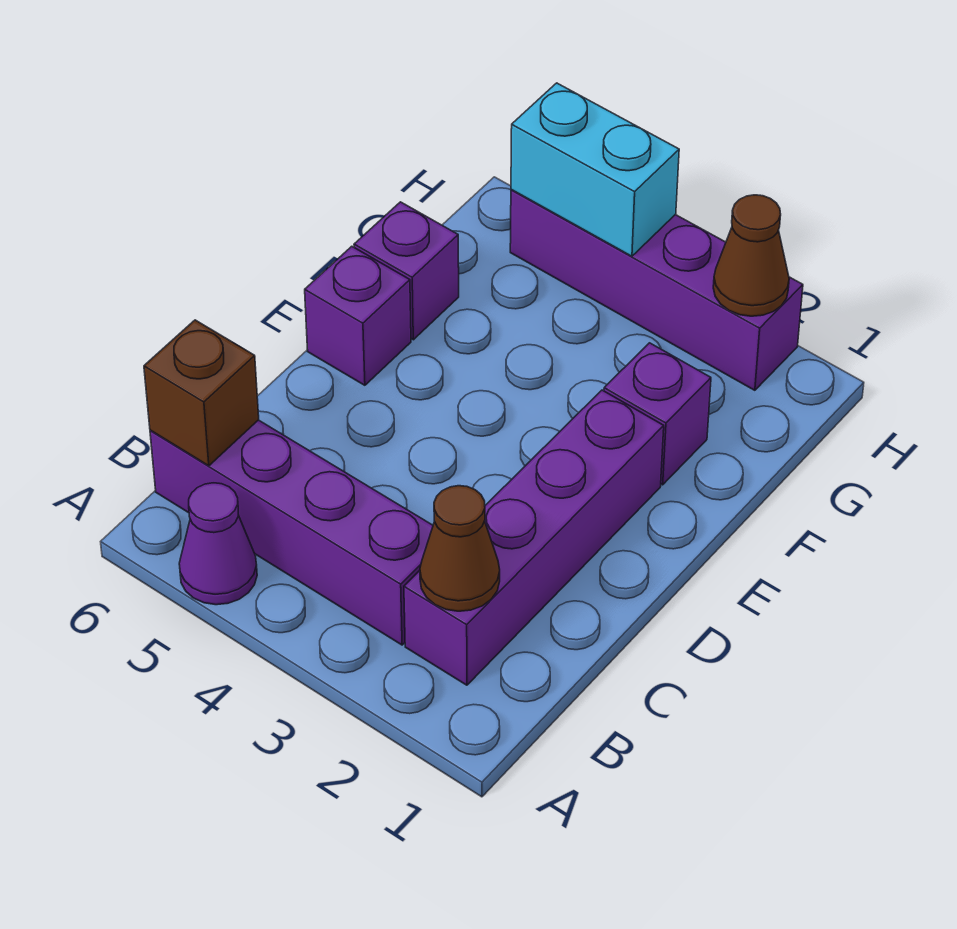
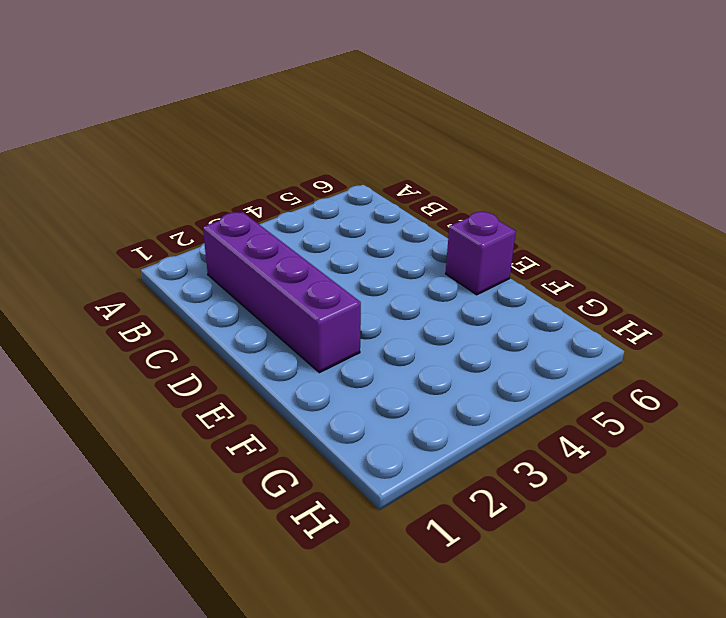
none -> purple 1x1 cone [179,483,257,605]
none -> purple 1x4 brick [150,420,433,645]

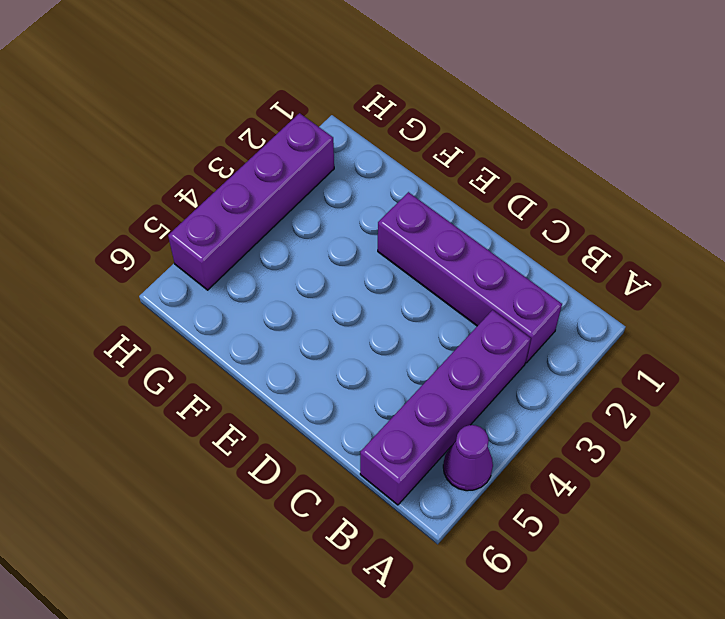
none -> purple 1x1 brick [305,246,411,385]
none -> purple 1x1 brick [604,343,711,485]

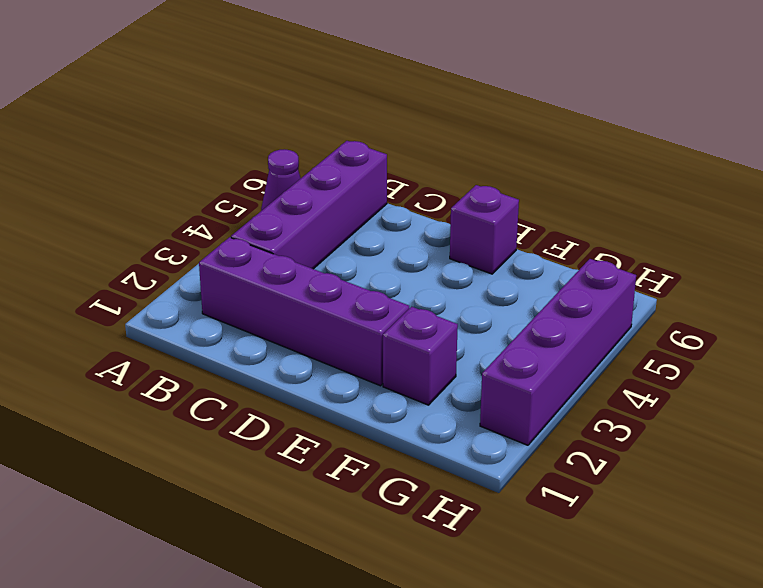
none -> purple 1x1 brick [354,202,459,340]
none -> brown 1x1 cone [420,486,500,611]

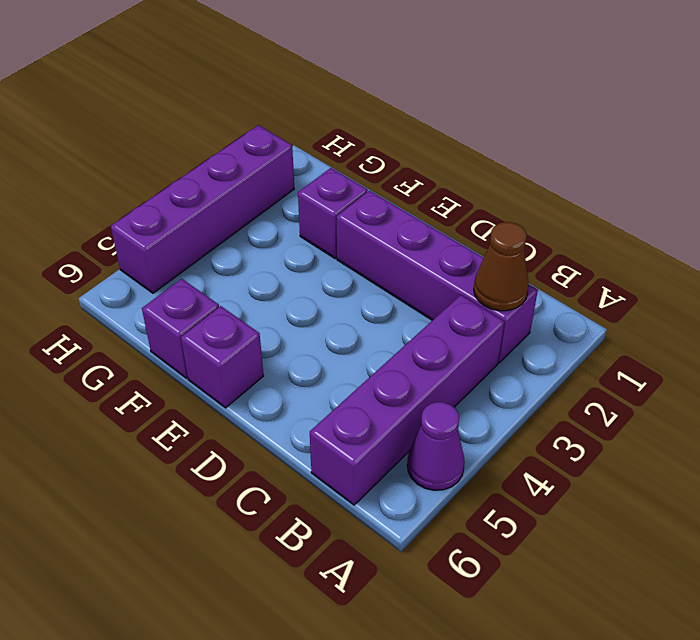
none -> brown 1x1 brick [144,320,259,466]
none -> brown 1x1 cone [713,195,789,316]

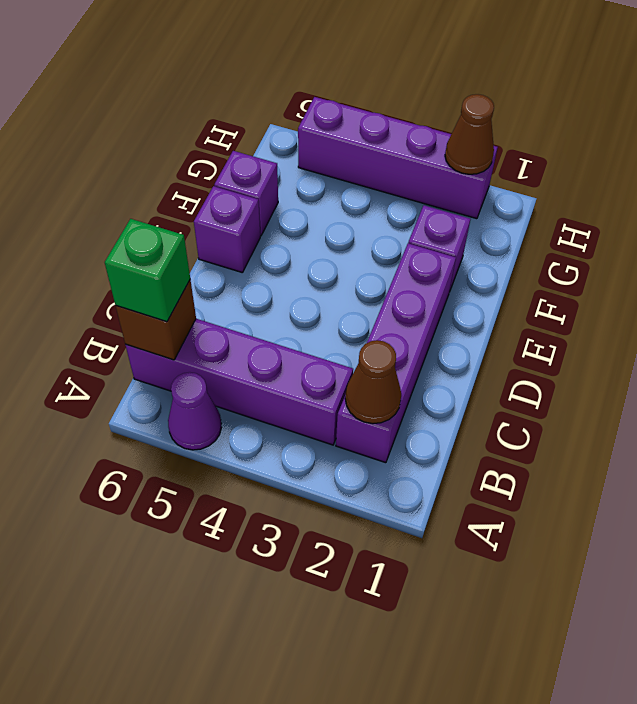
green 1x1 brick [105,219,190,322] -> none
none -> cyan 1x2 brick [511,83,679,256]

